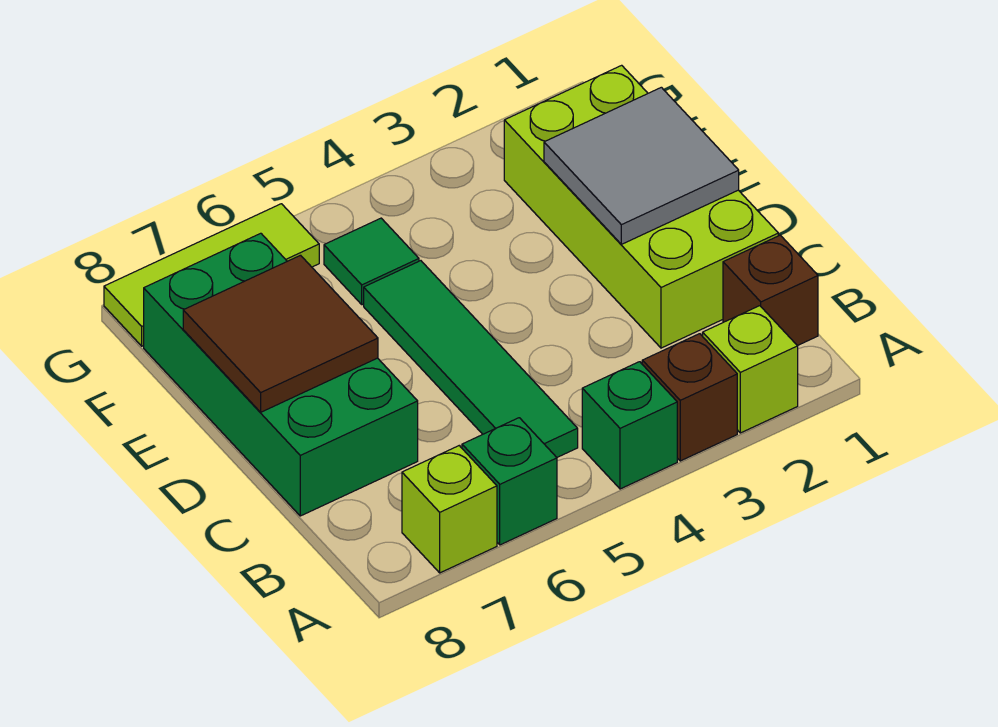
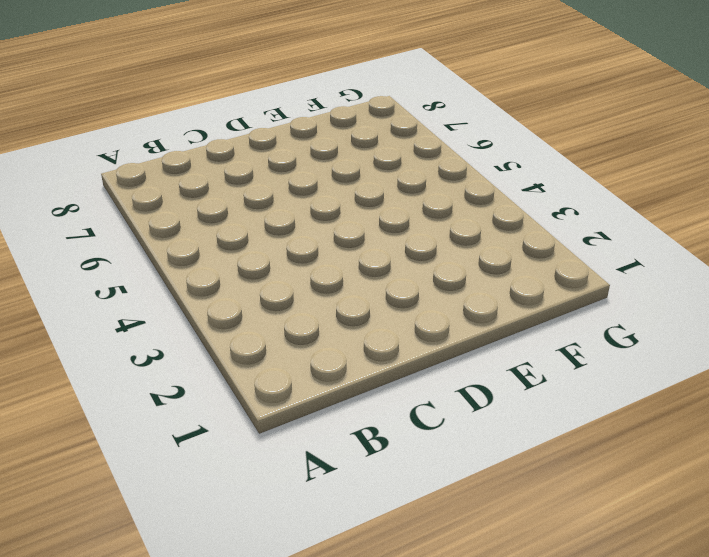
none -> lime 1x1 brick [703,306,798,433]
none -> brown 1x1 brick [642,334,737,461]
none -> green 1x1 brick [582,362,677,489]

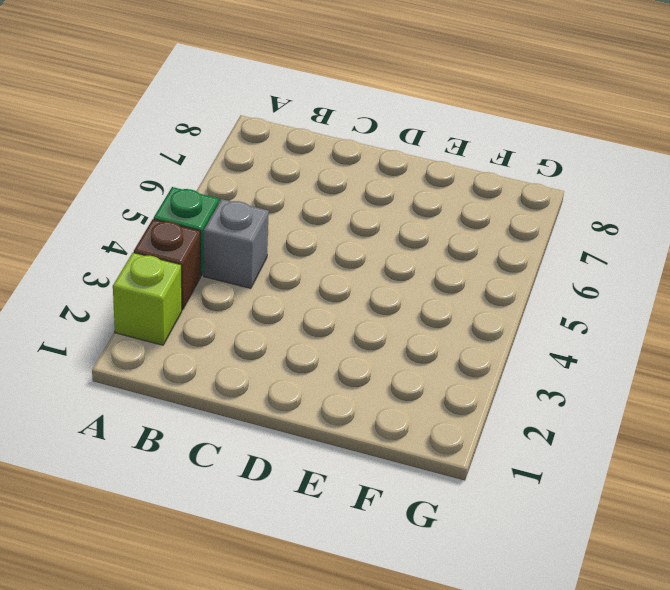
grey 1x1 brick [204,199,269,288] -> none
none -> green 1x1 brick [462,418,557,545]
none -> lime 1x1 brick [402,446,497,573]
none -> brown 1x1 brick [723,235,818,346]

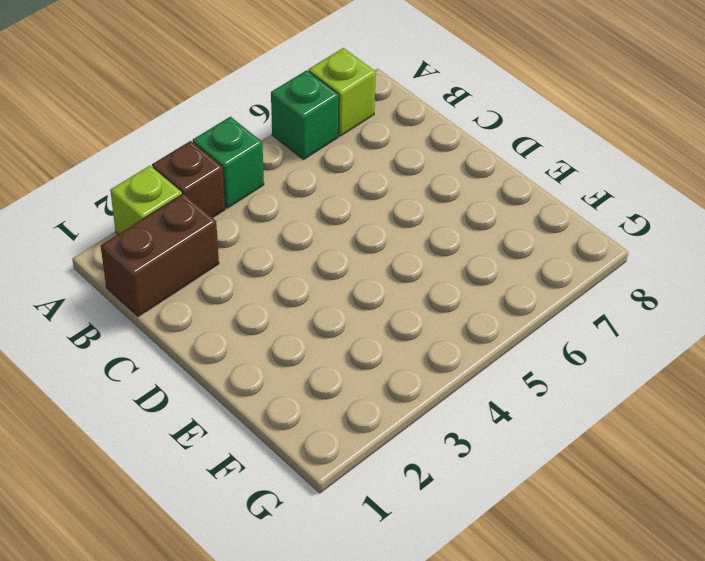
brown 1x2 brick [101,194,219,317] -> brown 1x1 brick [723,235,818,346]
none -> green 1x4 tile [364,261,578,457]
none -> lime 2x4 brick [504,65,778,348]
none -> green 2x4 brick [144,233,418,516]

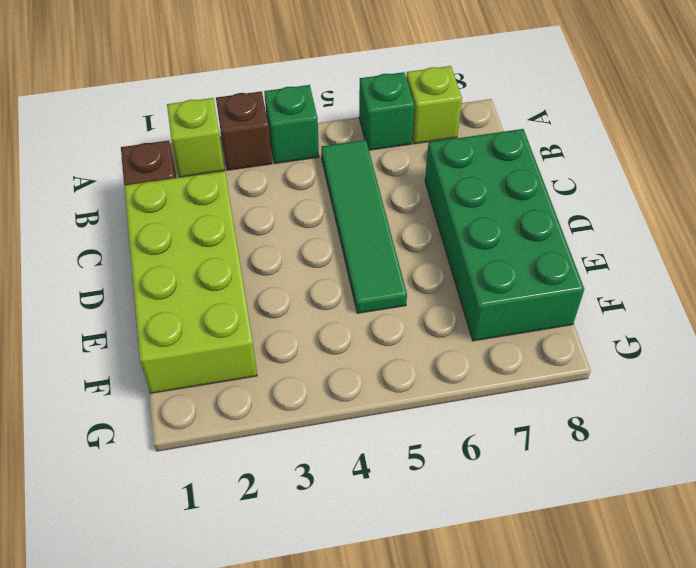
none -> green 1x1 tile [324,218,419,305]
none -> lime 1x3 tile [104,204,319,346]
none -> grey 2x2 tile [544,87,739,244]

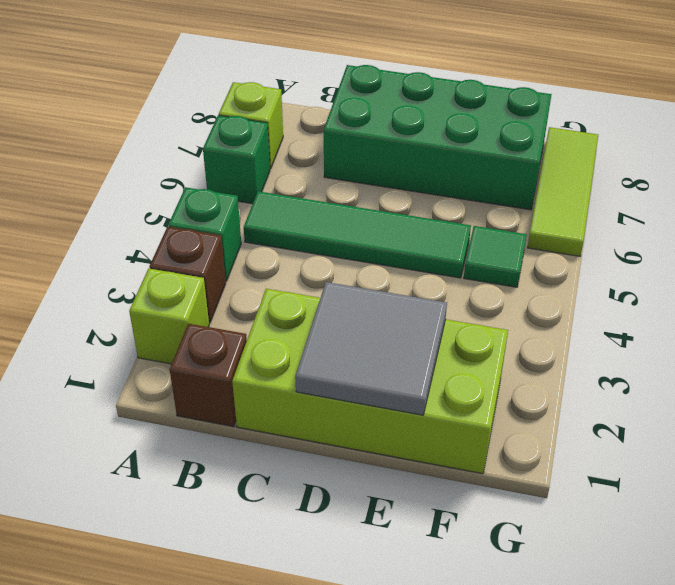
none -> brown 2x2 tile [183,255,378,412]

